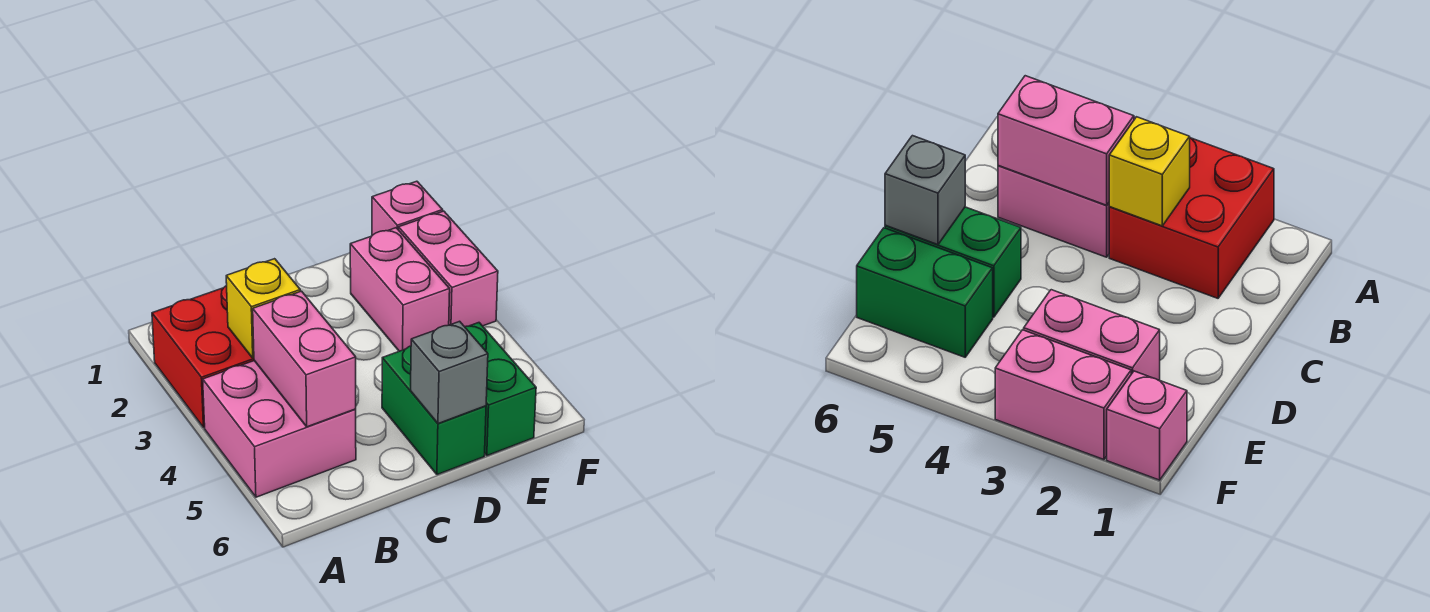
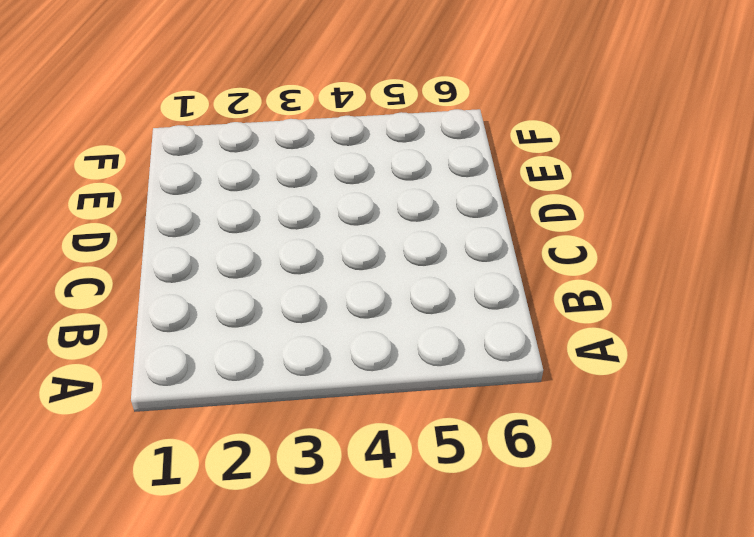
none -> red 2x2 brick [152,286,254,427]
none -> pink 2x2 brick [203,361,356,497]

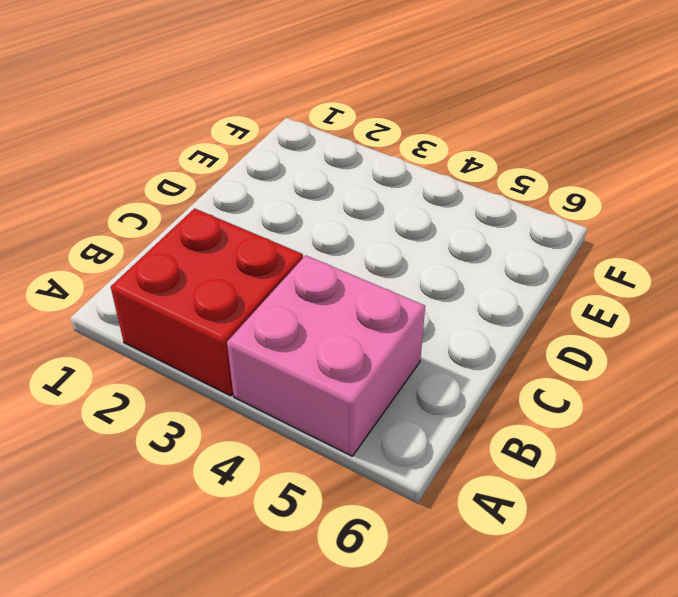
none -> green 1x2 brick [382,346,486,475]
none -> pink 1x2 brick [350,228,450,351]

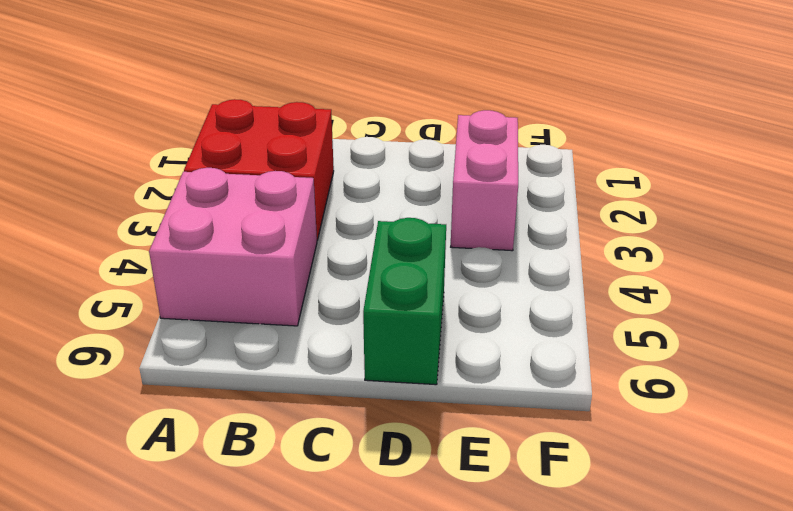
none -> green 1x2 brick [465,323,536,455]
none -> pink 1x1 brick [372,181,443,235]

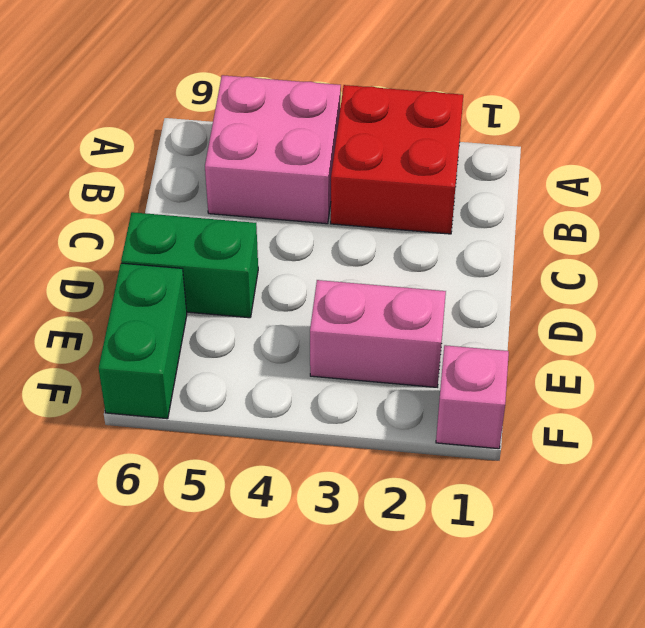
green 1x2 brick [99,263,187,419] -> green 1x2 brick turned to [465,323,536,455]
none -> pink 1x2 brick [399,211,498,327]
none -> yellow 1x1 brick [226,259,300,358]

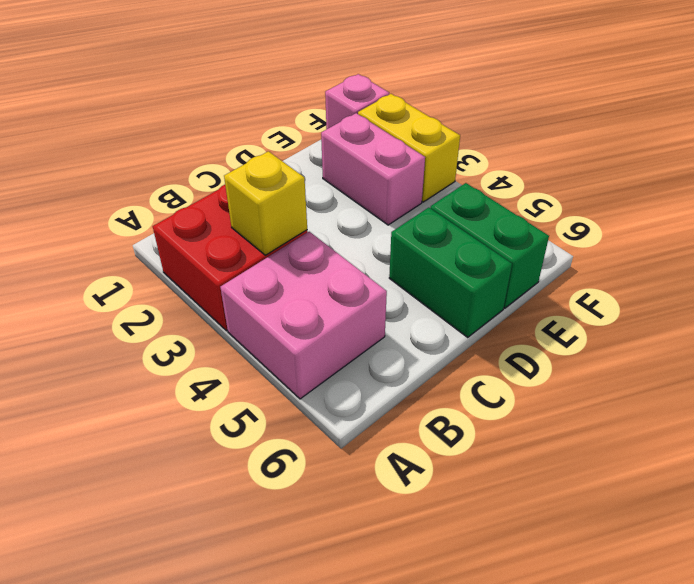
yellow 1x2 brick [358,94,460,202] -> pink 1x2 brick [399,211,498,327]
none -> pink 1x2 brick [253,291,356,427]
none -> grey 1x1 brick [411,321,488,424]

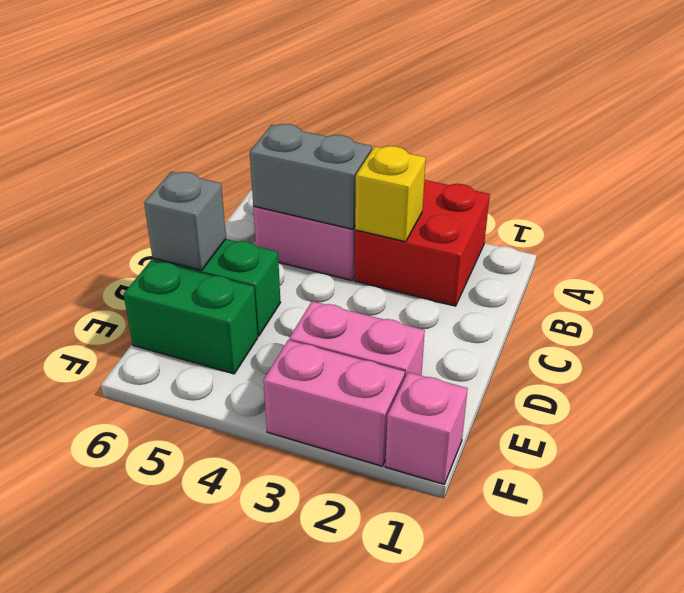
grey 1x2 brick [250,124,372,229] -> pink 1x2 brick [253,291,356,427]

